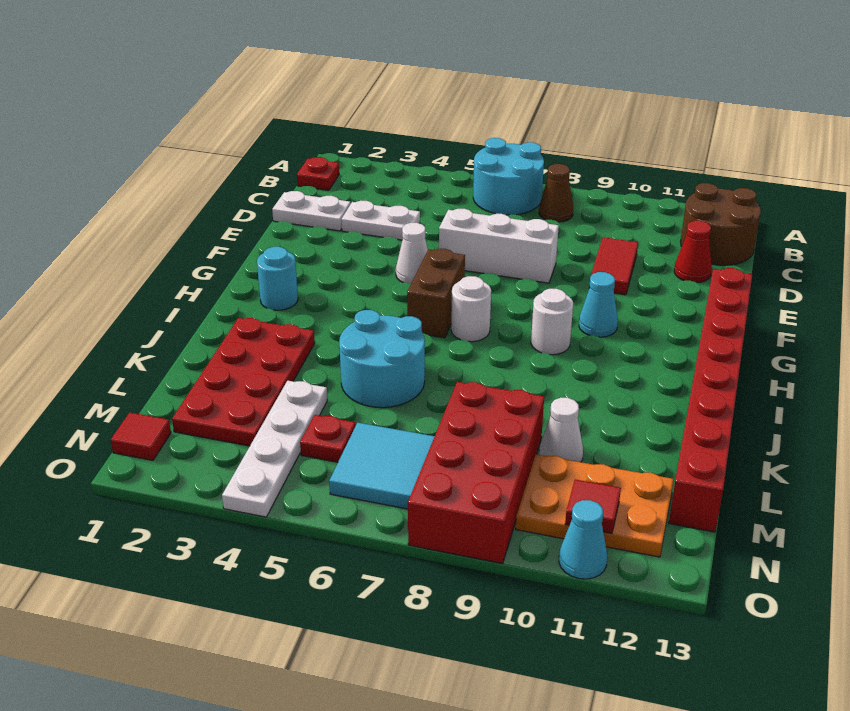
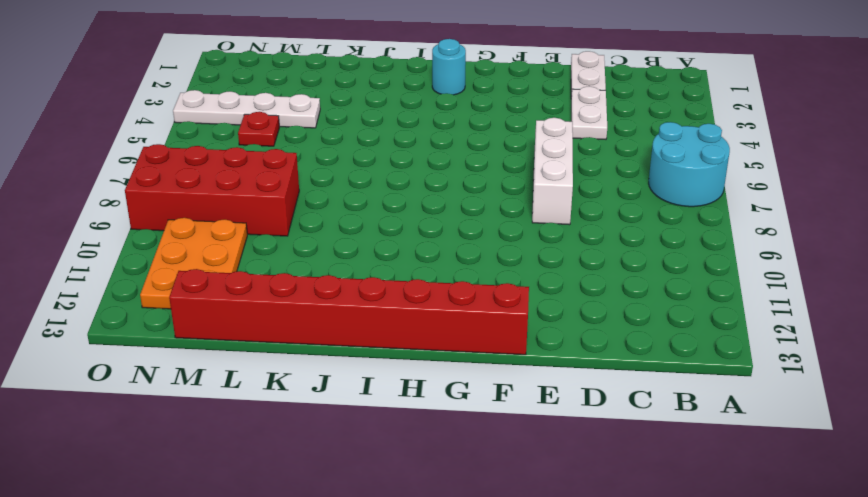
none -> red 1x1 plate [297,157,339,190]
none -> brown 1x1 cone [539,164,573,222]
none -> brown 2x2 round brick [681,183,761,265]

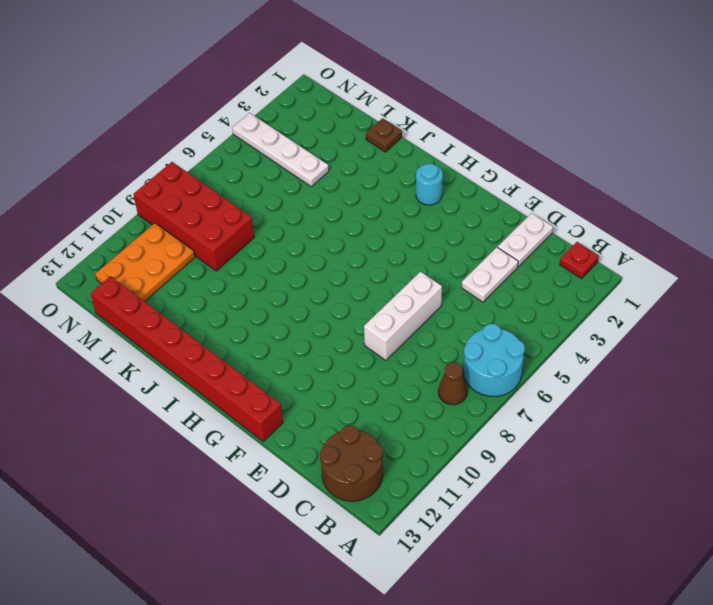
brown 1x1 plate [366,118,402,152] -> none
none -> red 1x2 tile [589,237,638,295]
none -> red 1x1 cone [674,221,712,283]
none -> white 1x1 cone [396,223,428,284]

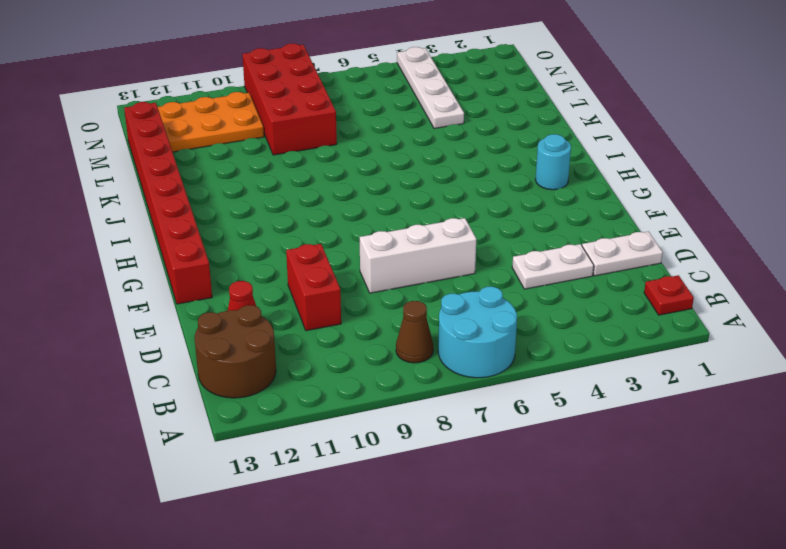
red 1x2 brick [286,244,341,331] -> red 1x2 tile [589,237,638,295]
none -> white 1x1 cone [396,223,428,284]
none -> brown 1x2 brick [407,249,465,338]
none -> cyan 1x1 cone [579,272,618,337]

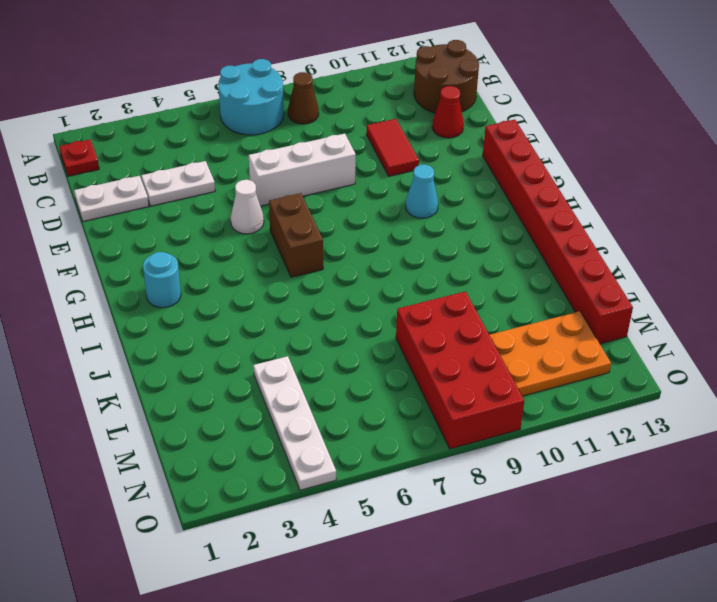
none -> white 1x1 round brick [451,276,491,342]
none -> white 1x1 round brick [531,289,573,355]
none -> red 2x4 plate [172,318,315,446]

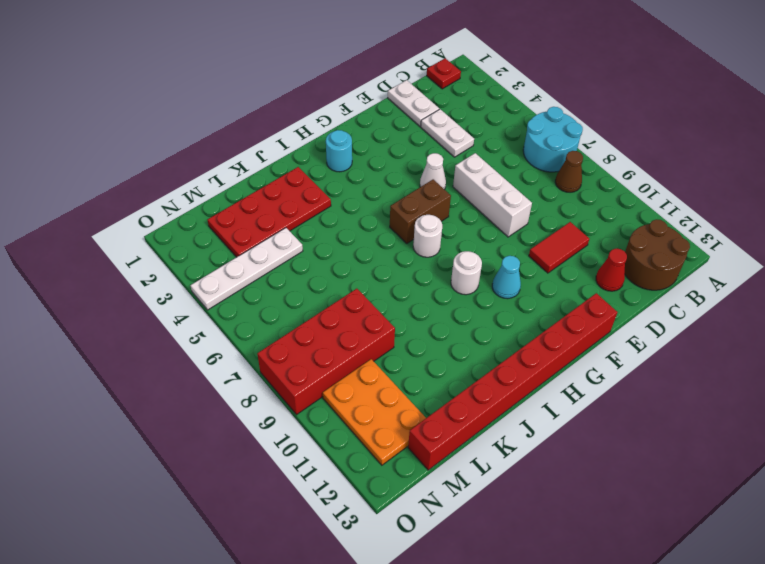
none -> cyan 2x2 round brick [339,310,425,408]
none -> white 1x1 cone [539,398,583,462]
none -> red 1x1 plate [300,415,355,462]

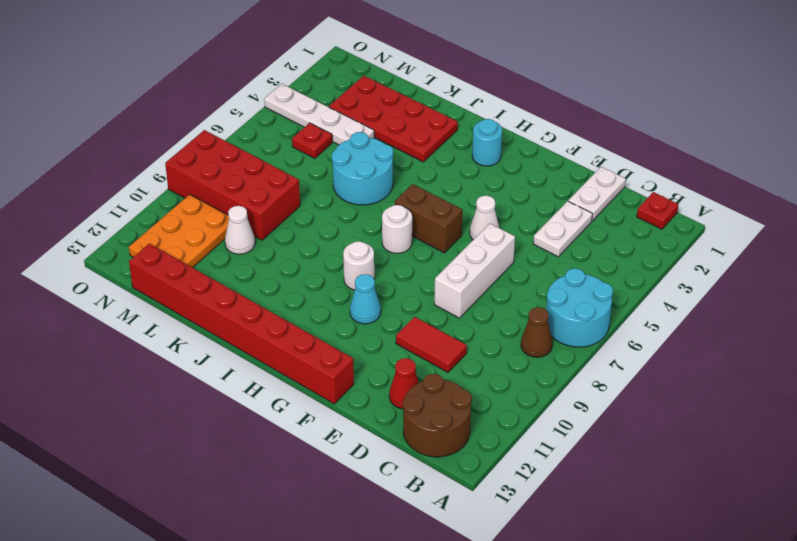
none -> cyan 2x2 tile [329,423,435,509]
none -> red 1x1 tile [111,413,171,460]
none -> cyan 1x1 cone [559,500,607,579]

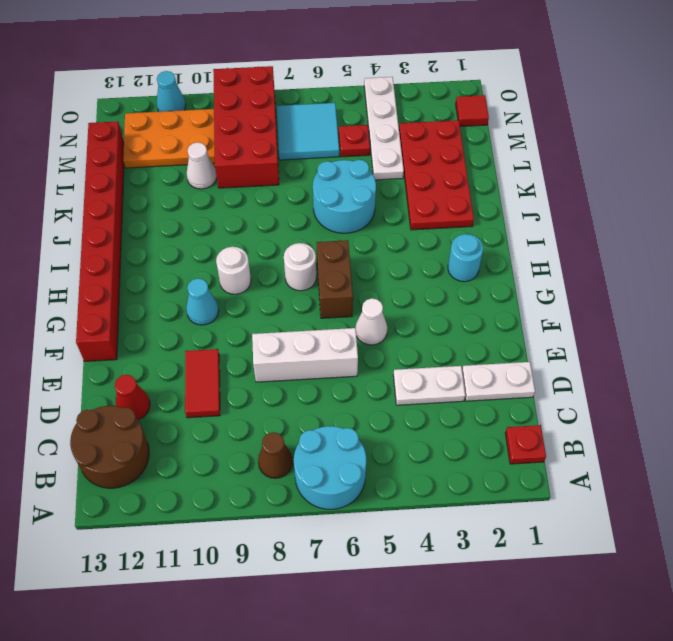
none -> red 1x1 tile [565,480,621,533]

